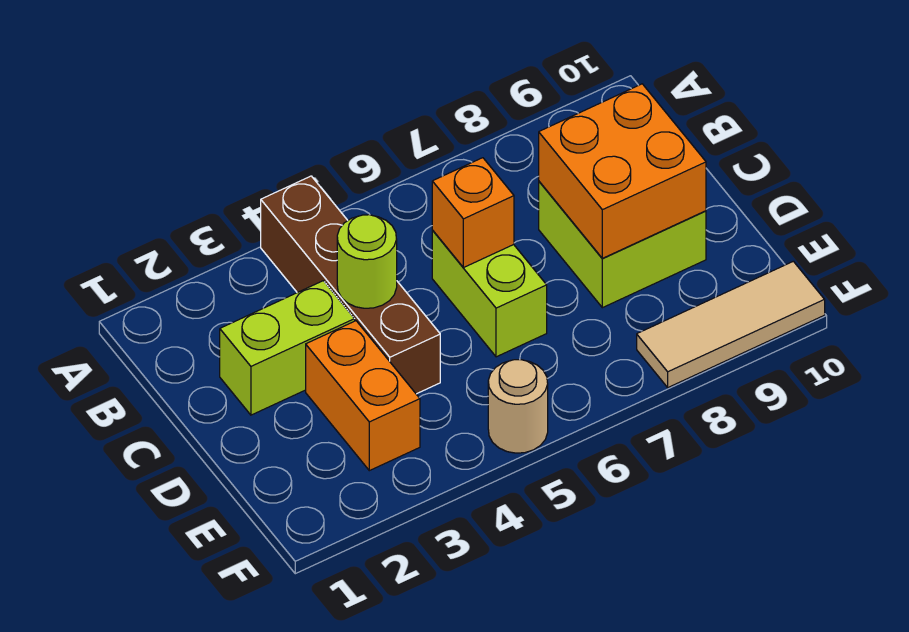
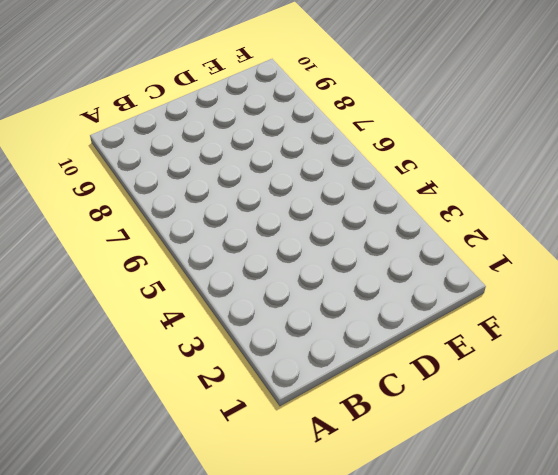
none -> brown 1x4 brick [261,176,440,394]
none -> lime 1x2 brick [220,281,355,415]

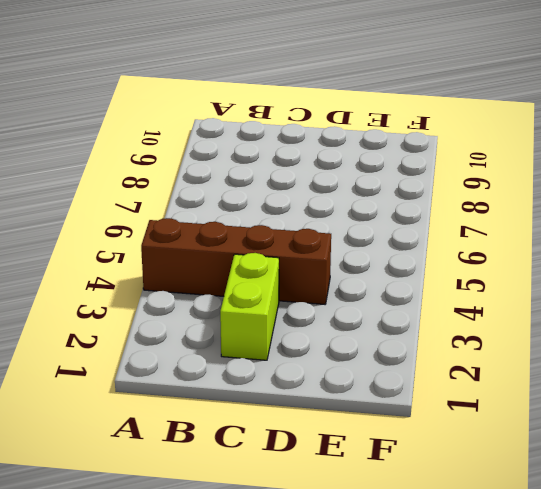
none -> lime 1x2 brick [432,230,547,357]
none -> lime 2x2 brick [539,182,706,308]

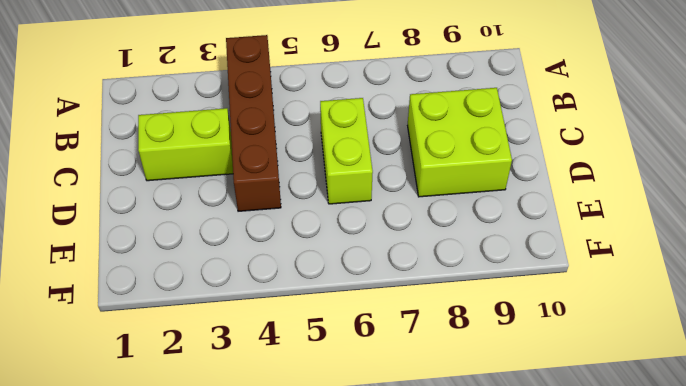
none -> orange 1x2 brick [306,321,420,471]
none -> tan 1x1 round brick [488,360,548,453]

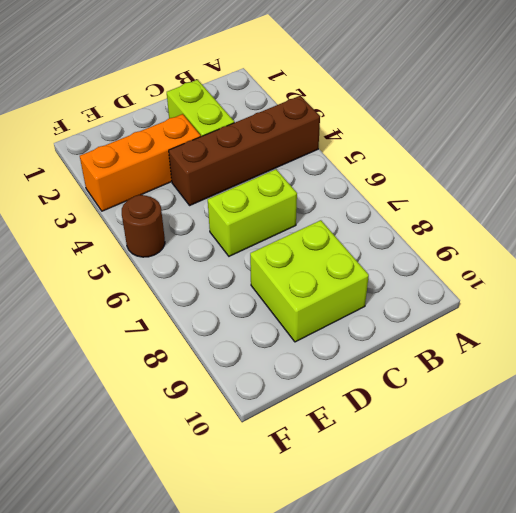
orange 1x3 brick [80,114,201,211] -> orange 1x2 brick [306,321,420,471]
brown 1x1 round brick [122,195,165,257] -> tan 1x1 round brick [488,360,548,453]
none -> tan 1x3 tile [637,261,825,387]
none -> lime 1x1 round brick [337,215,397,308]

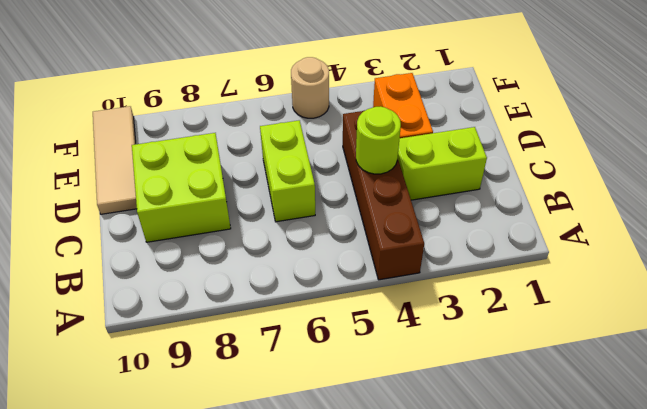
tan 1x3 tile [93,106,137,214] -> tan 1x3 tile turned to [637,261,825,387]
none -> orange 1x1 brick [432,158,514,268]
none -> orange 2x2 brick [539,84,706,258]

